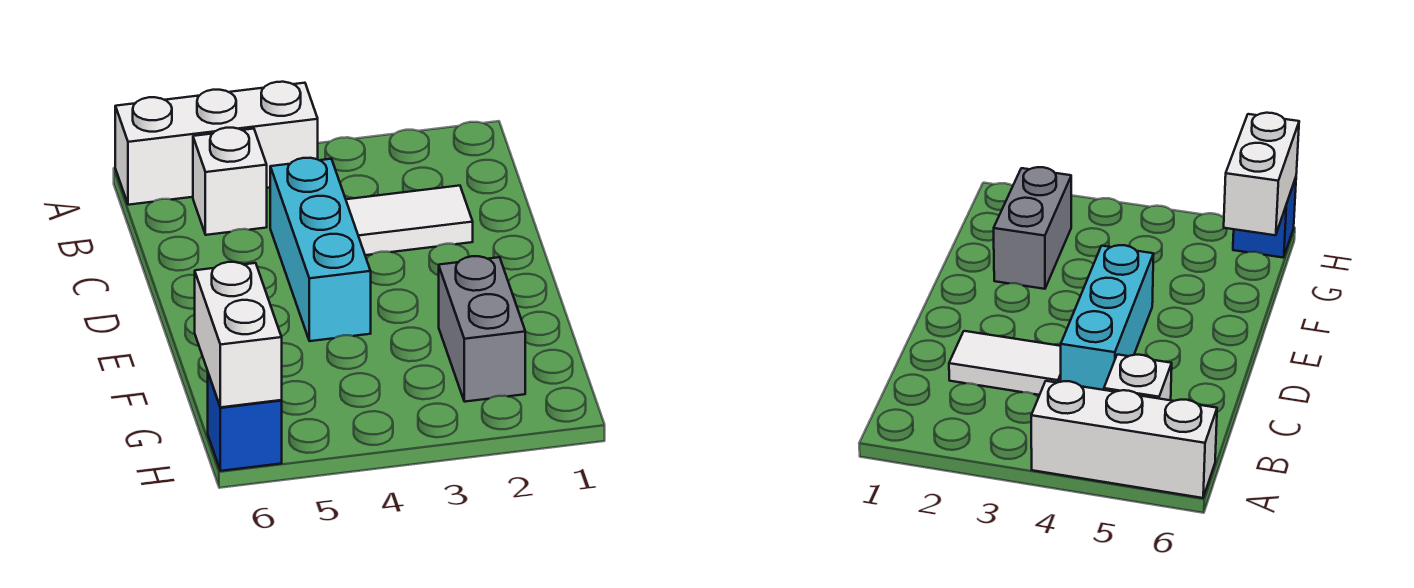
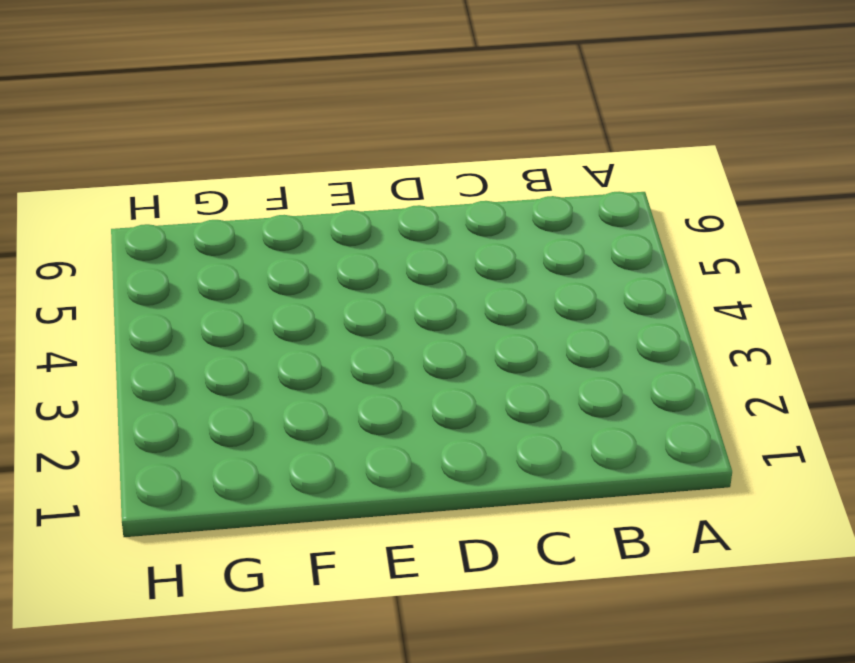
none -> white 1x3 brick [115,82,318,205]
none -> white 1x1 brick [193,128,267,235]

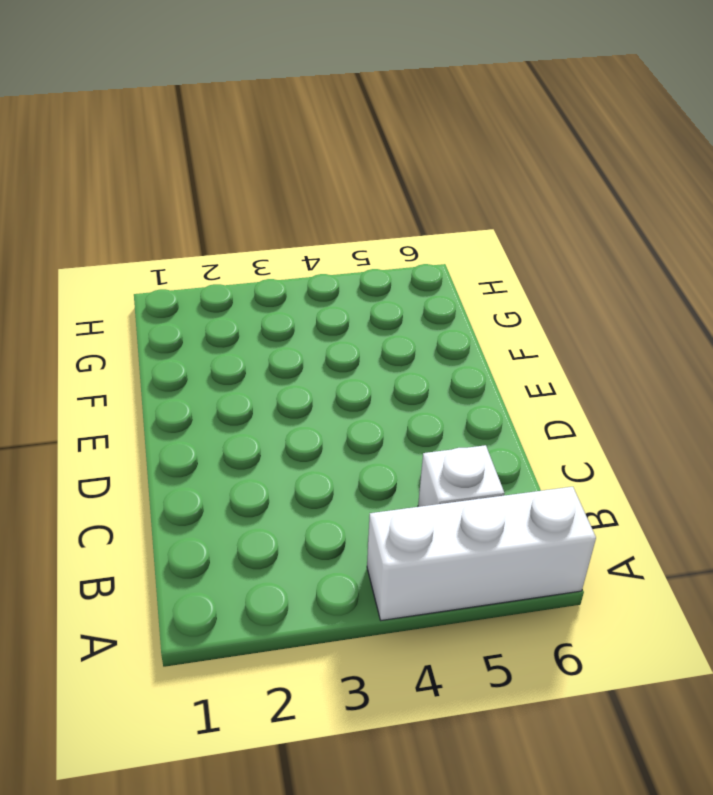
none -> white 1x2 tile [346,186,473,255]
none -> cyan 1x3 brick [270,158,371,341]

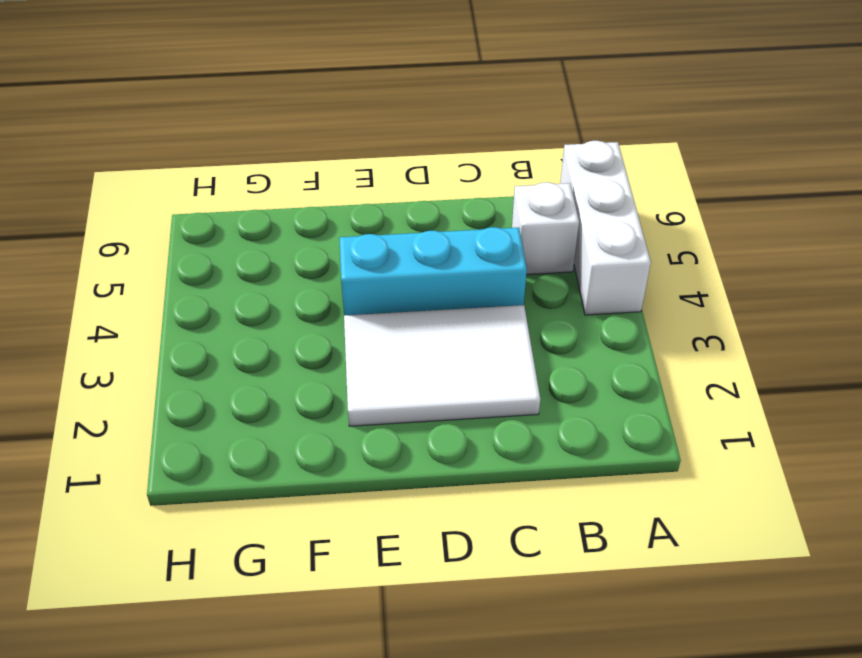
white 2x3 tile [344,305,540,426] -> white 1x2 tile [346,186,473,255]
none -> grey 1x2 brick [439,256,525,402]
none -> blue 1x1 brick [208,374,282,471]

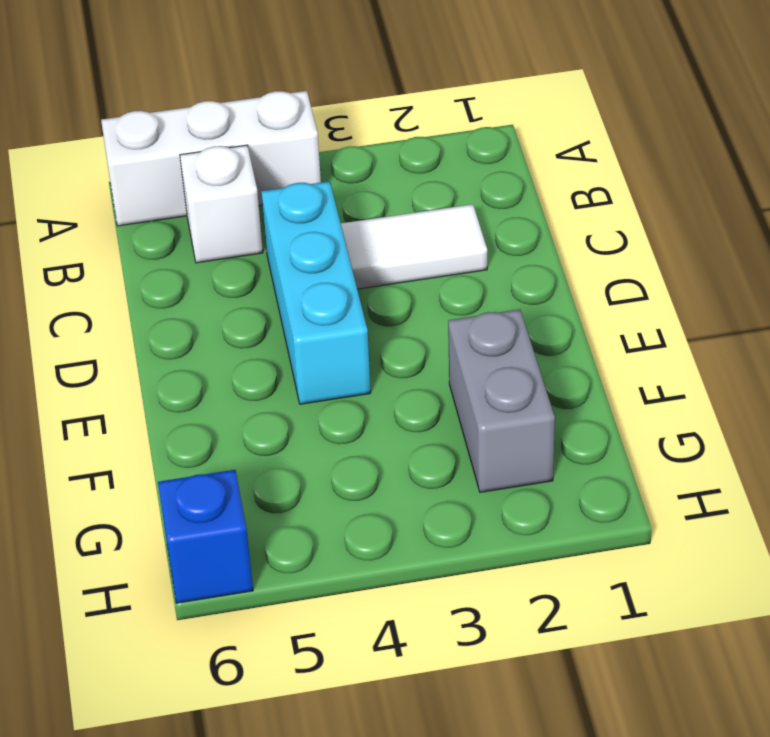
none -> white 1x2 brick [195,262,282,407]

